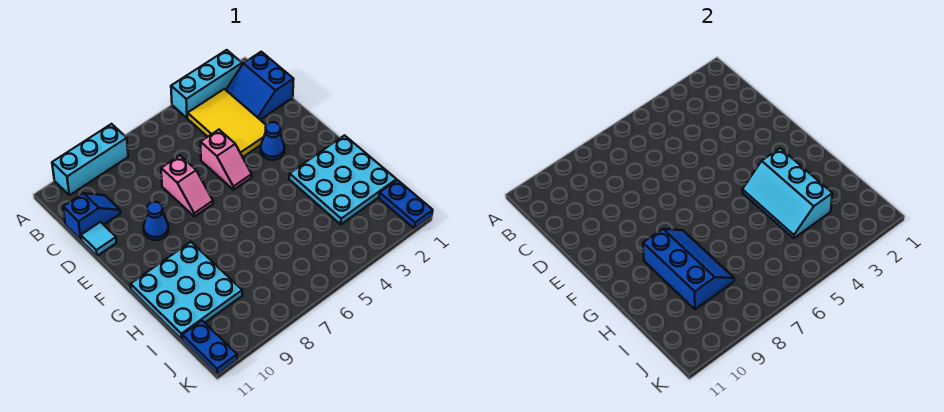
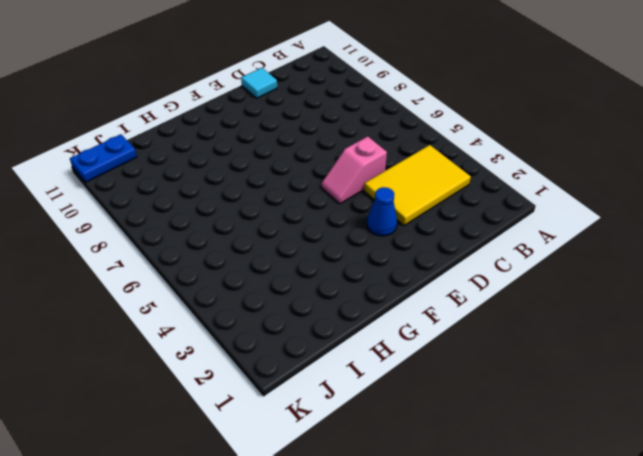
none -> cyan 1x3 brick [171,50,242,118]
none -> cyan 1x3 brick [52,124,128,195]
none -> blue 2x2 slope [226,52,294,120]

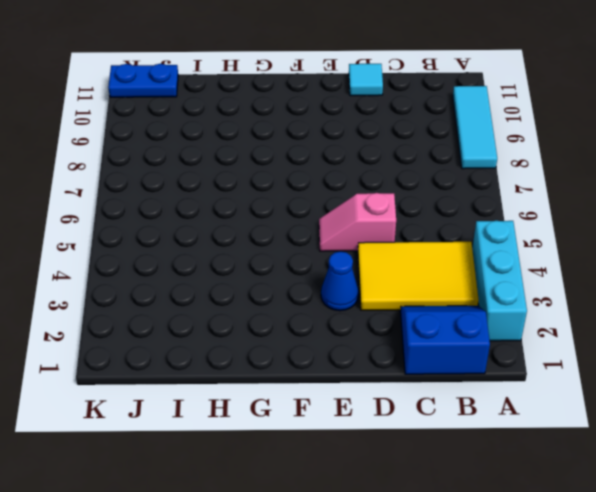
cyan 1x3 tile [453,86,497,169] -> cyan 1x3 brick [52,124,128,195]
none -> blue 1x2 slope [63,193,121,240]
none -> pink 1x2 slope [161,156,213,217]
none -> blue 1x1 cone [144,202,168,240]

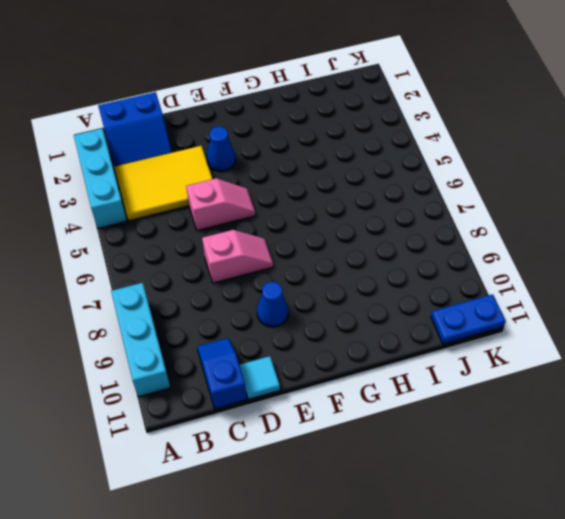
none -> cyan 3x3 plate [289,135,396,224]
none -> cyan 3x3 plate [131,242,242,339]
none -> blue 1x2 plate [379,180,433,228]

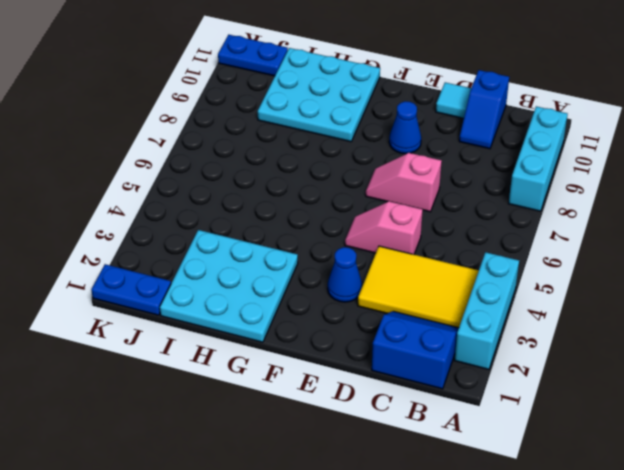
none -> cyan 2x3 slope [742,148,832,238]
none -> blue 2x3 slope [643,229,734,309]

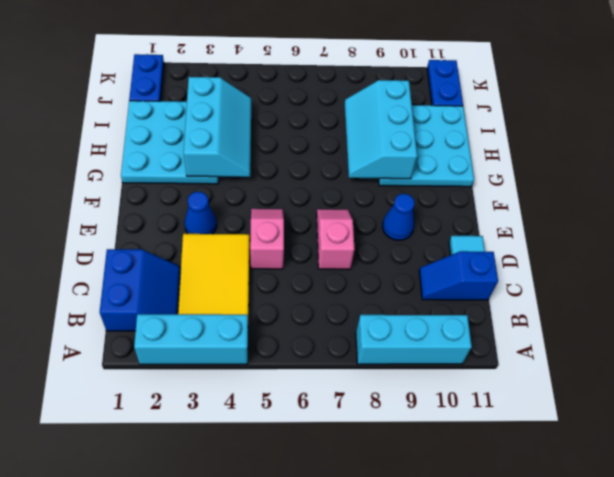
cyan 2x3 slope [344,80,417,179] -> blue 2x3 slope [643,229,734,309]

